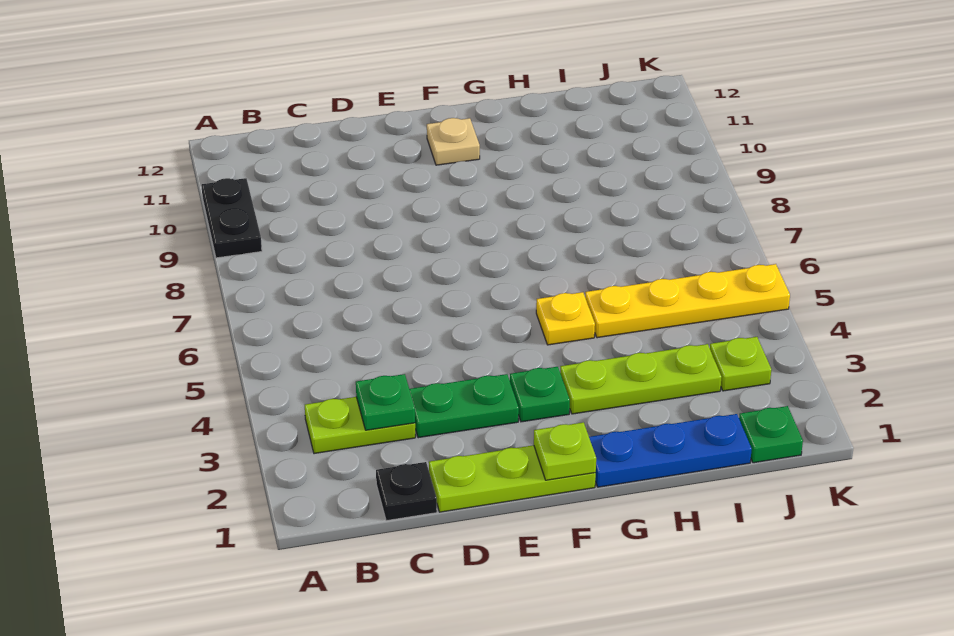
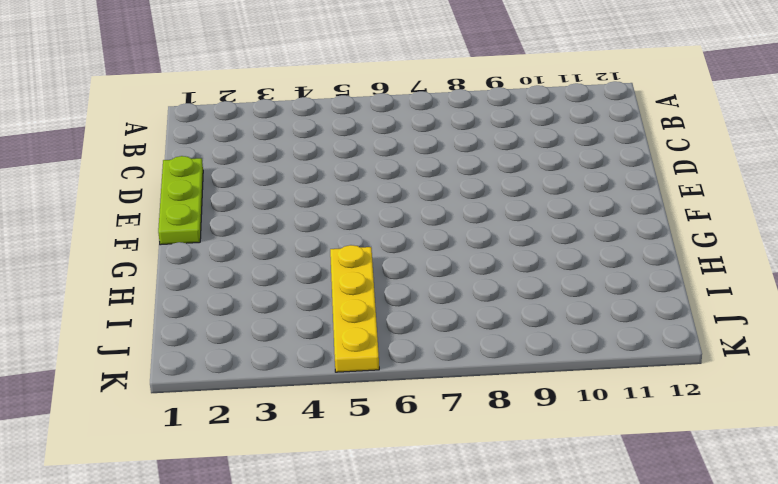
none -> black 1x2 plate [201,178,262,258]
none -> lime 1x2 plate [305,397,415,454]
none -> black 1x1 plate [376,462,437,521]

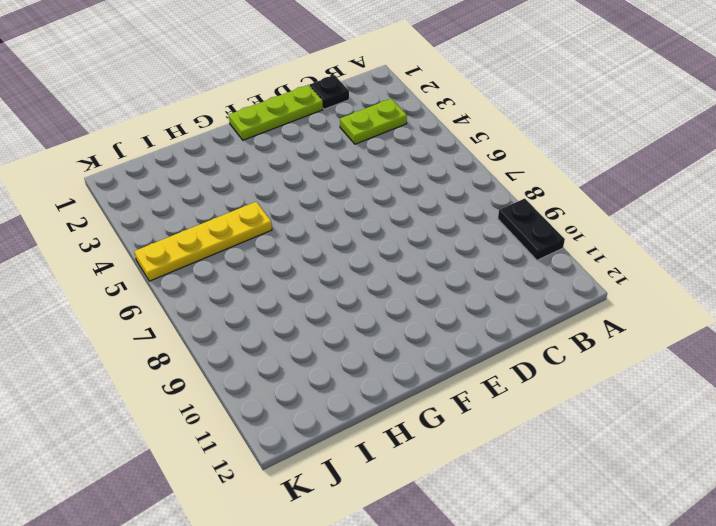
none -> green 1x2 plate [409,374,519,438]
none -> green 1x1 plate [510,367,570,422]
none -> tan 1x1 plate [427,118,480,165]

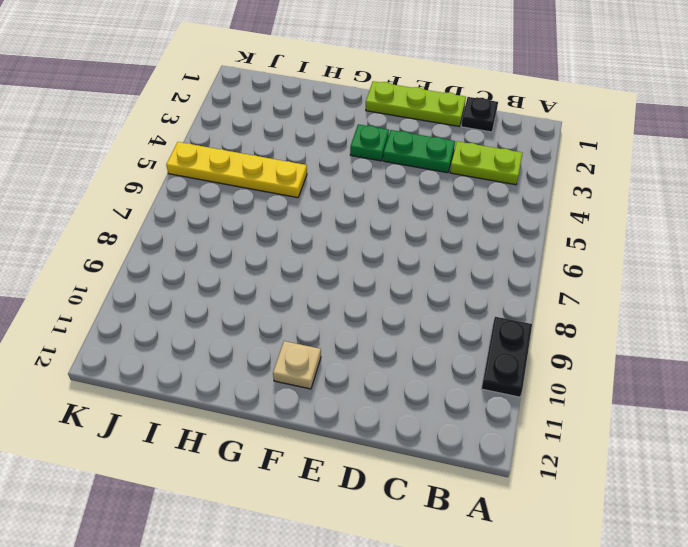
none -> blue 1x3 plate [589,414,752,487]
none -> lime 1x3 plate [560,344,721,414]
none -> yellow 1x1 plate [536,292,595,345]

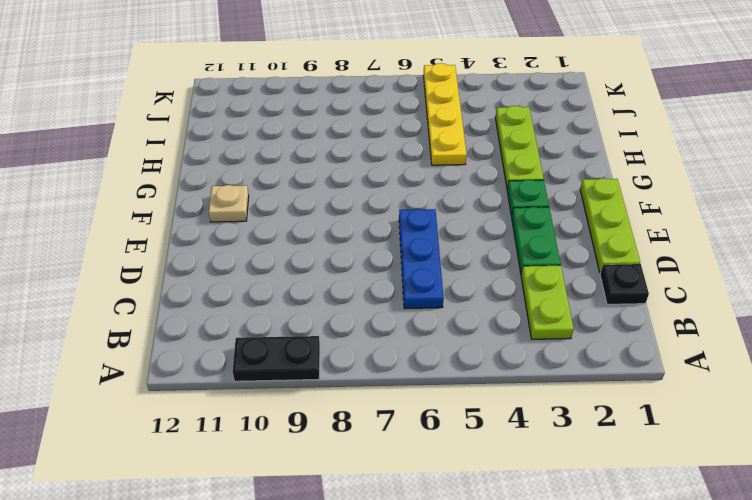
blue 1x3 plate [399,209,444,309] -> blue 1x3 plate moved to [589,414,752,487]
none -> yellow 1x1 plate [536,292,595,345]
none -> green 1x1 plate [739,406,803,463]
none -> lime 1x1 plate [710,337,771,391]

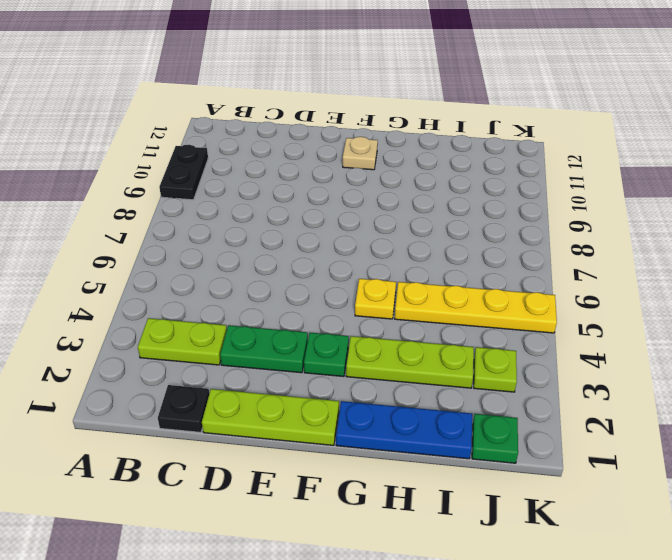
none -> green 1x1 plate [356,374,415,430]
none -> lime 1x1 plate [534,422,596,480]

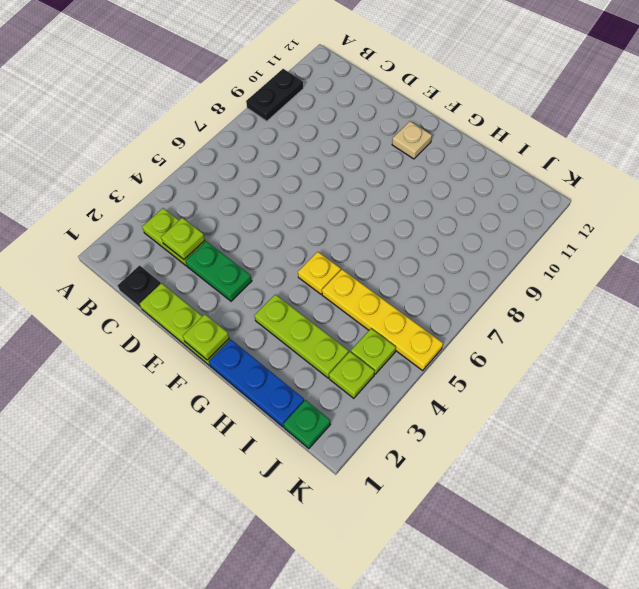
lime 1x1 plate [161,218,205,259] -> green 1x1 plate [356,374,415,430]
lime 1x1 plate [351,329,396,374] -> none
none -> green 1x1 plate [510,367,570,422]

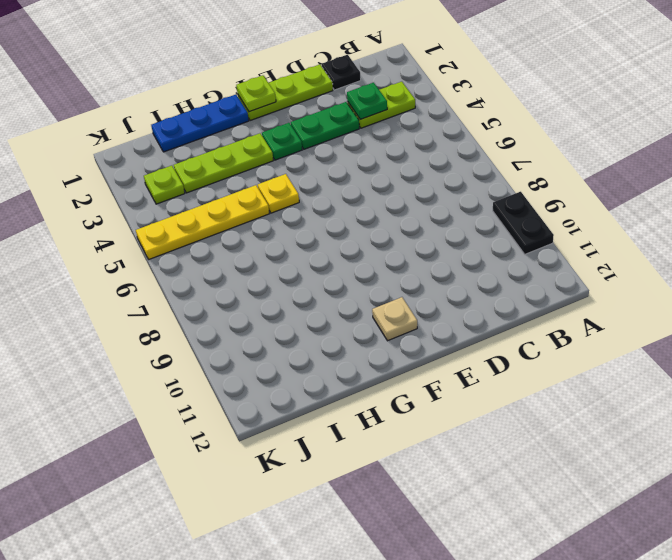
none -> green 1x1 plate [739,406,803,463]

